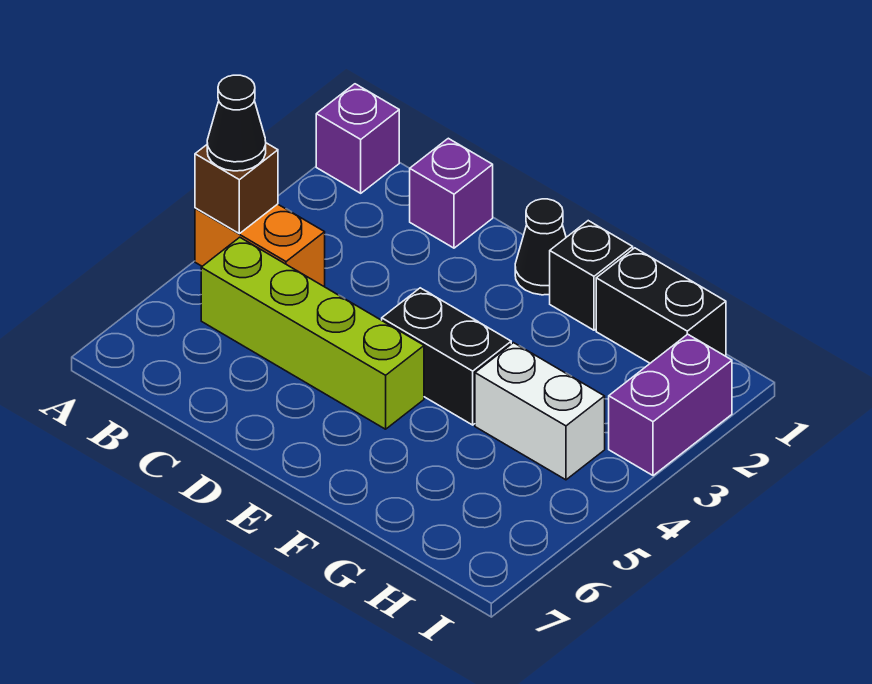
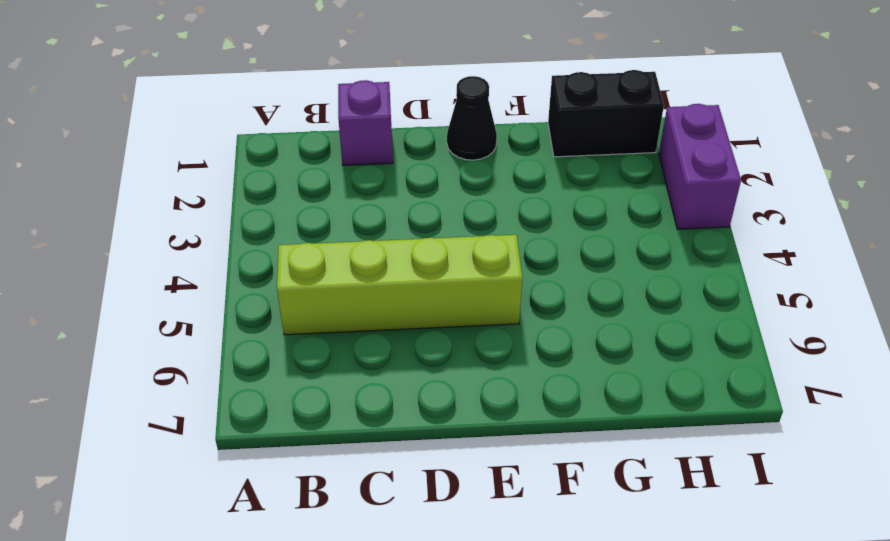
none -> purple 1x1 brick [316,84,399,193]
none -> orange 1x2 brick [195,204,325,286]
none -> black 1x2 brick [382,288,511,425]

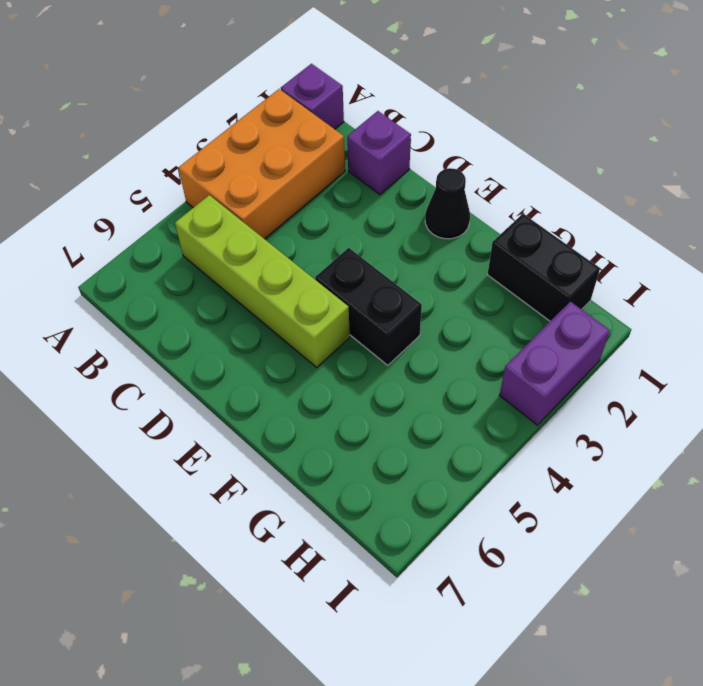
orange 2x3 brick [179,89,345,239] -> orange 1x2 brick [195,204,325,286]
none -> black 1x1 brick [550,221,633,330]
none -> white 1x2 brick [475,343,605,480]
none -> brown 1x1 brick [195,143,278,234]

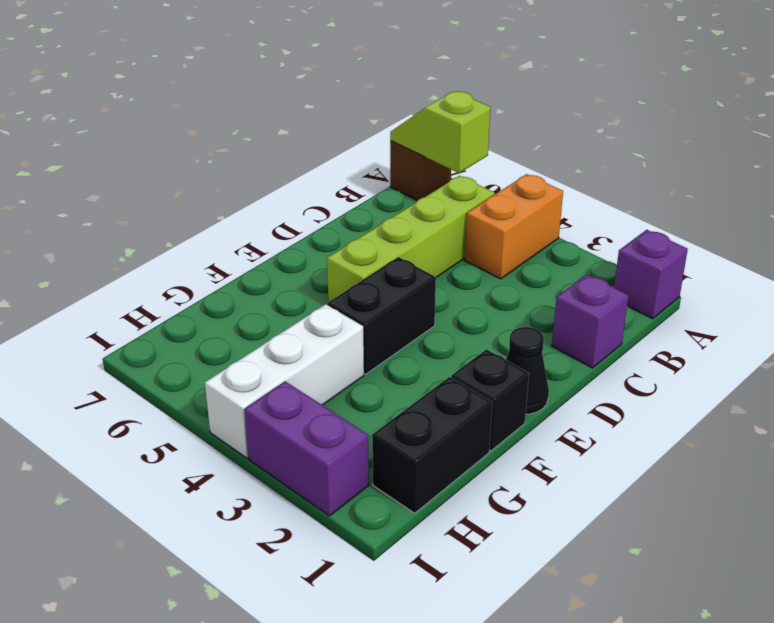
lime 1x2 slope [390,91,491,173] -> none
brown 1x1 brick [390,141,451,200] -> brown 1x1 brick moved to [195,143,278,234]
white 1x3 brick [205,304,364,458] -> white 1x2 brick [475,343,605,480]
none -> black 1x1 cone [207,75,266,171]

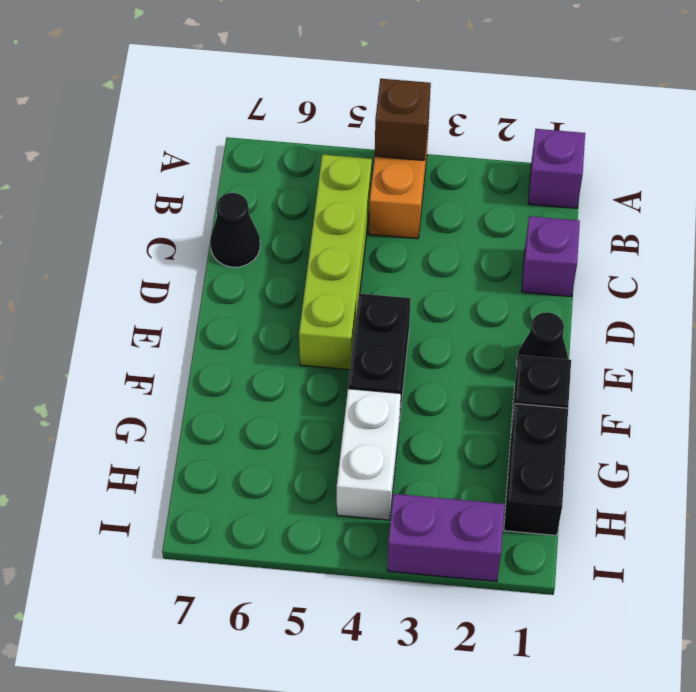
black 1x1 cone [210,193,260,267] -> black 1x1 cone moved to [207,75,266,171]

